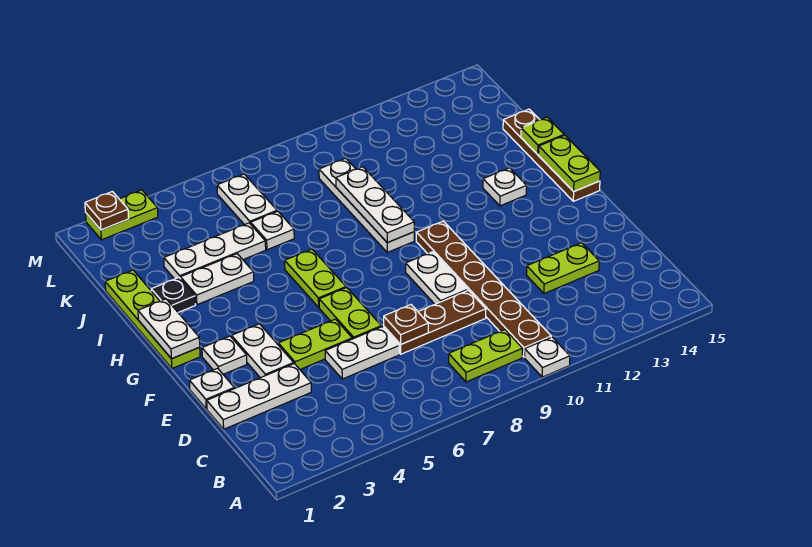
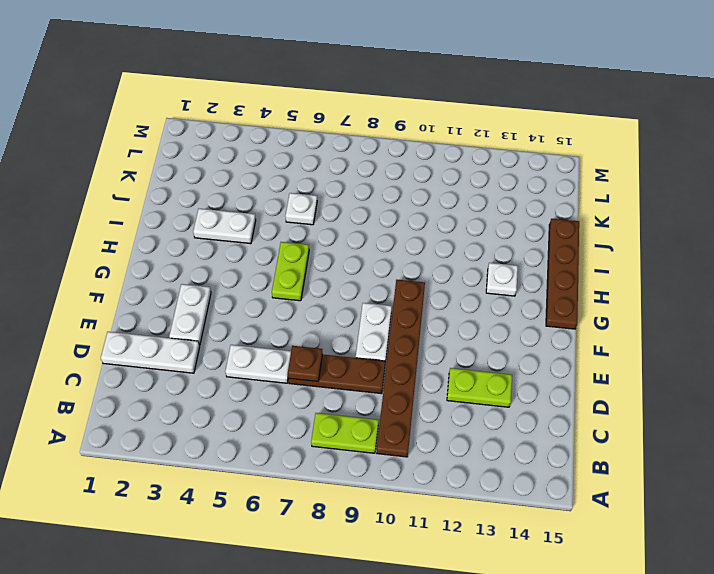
none -> white 1x1 plate [525,337,570,377]
none -> white 1x1 plate [189,368,234,409]
none -> lime 1x2 plate [278,319,352,369]
none -> lime 1x2 plate [319,288,381,339]

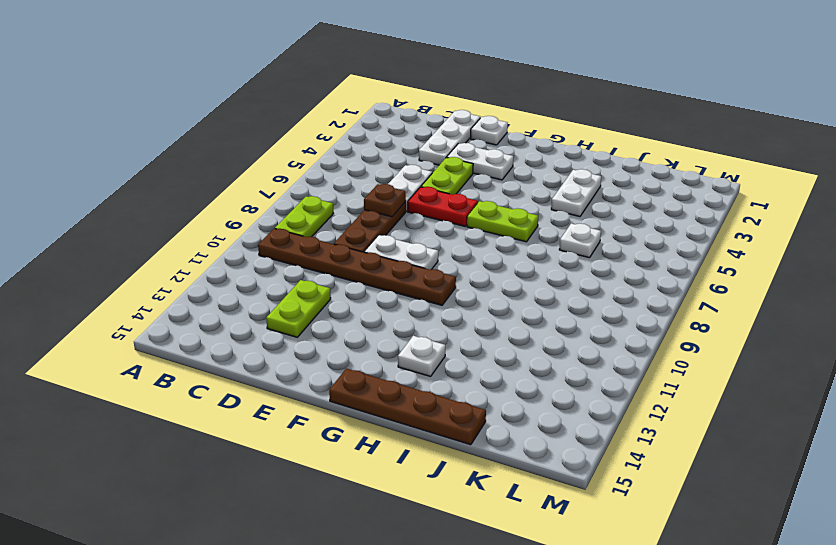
red 1x2 plate [408,187,478,226] -> lime 1x2 plate [319,288,381,339]
none -> white 1x1 plate [525,337,570,377]
none -> white 1x1 plate [202,336,247,374]
none -> lime 1x4 plate [105,270,200,368]
none -> white 1x4 plate [319,158,414,252]

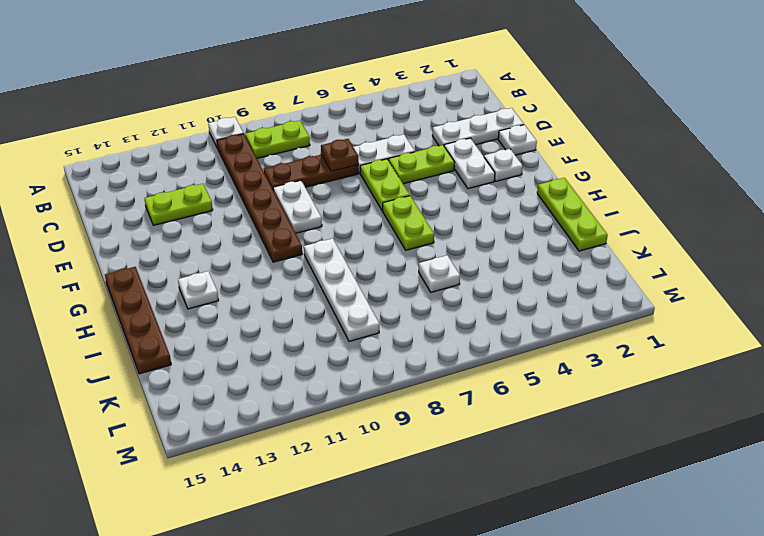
lime 1x3 plate [537,178,607,251] -> lime 1x4 plate [105,270,200,368]
none -> black 1x1 plate [151,278,195,312]
none -> white 1x2 plate [181,254,254,305]
none -> white 1x3 plate [164,223,266,279]
none -> white 1x2 plate [217,174,277,225]

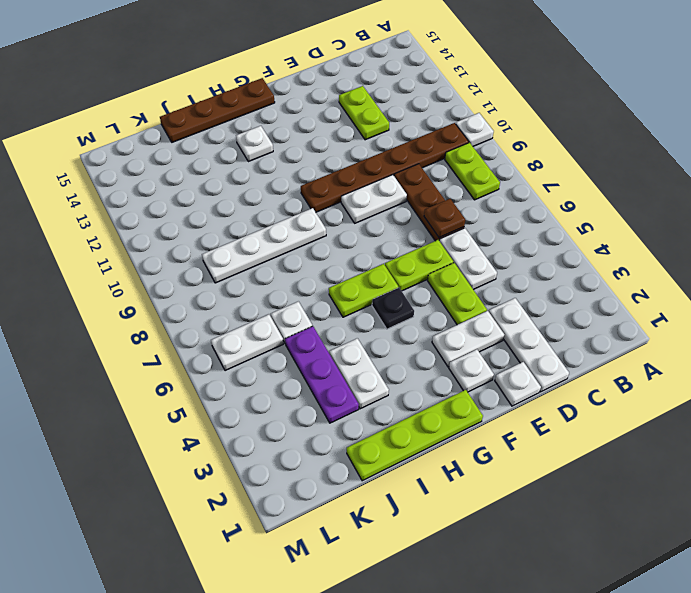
black 1x1 plate [372,288,414,329] -> black 1x1 plate moved to [151,278,195,312]
purple 1x3 plate [285,326,359,423] -> white 1x3 plate [164,223,266,279]
none -> lime 1x2 plate [85,190,158,240]
none -> white 1x2 plate [138,299,200,359]
none -> lime 1x2 plate [539,135,600,192]
none -> white 1x3 plate [336,167,414,243]

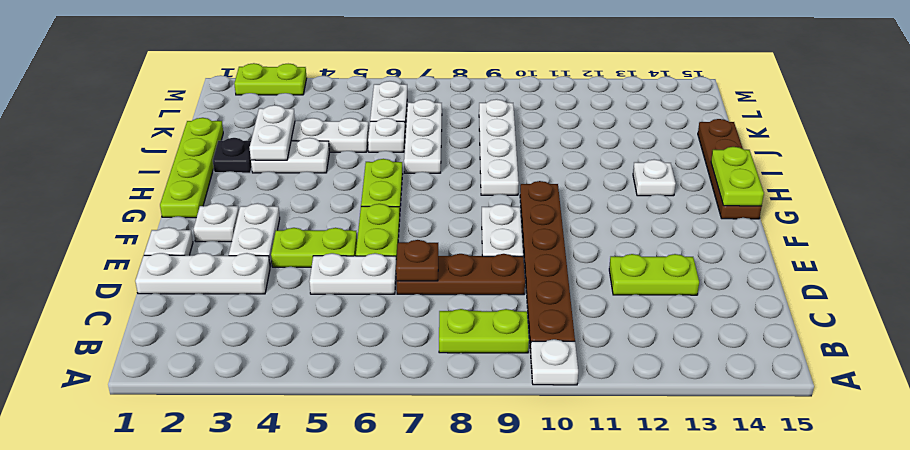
white 1x2 plate [250,105,295,160] -> white 1x2 plate moved to [138,299,200,359]
white 1x3 plate [404,99,442,173] -> white 1x3 plate moved to [336,167,414,243]
none -> lime 1x1 plate [521,117,564,155]
none -> brown 1x1 plate [85,192,129,230]

